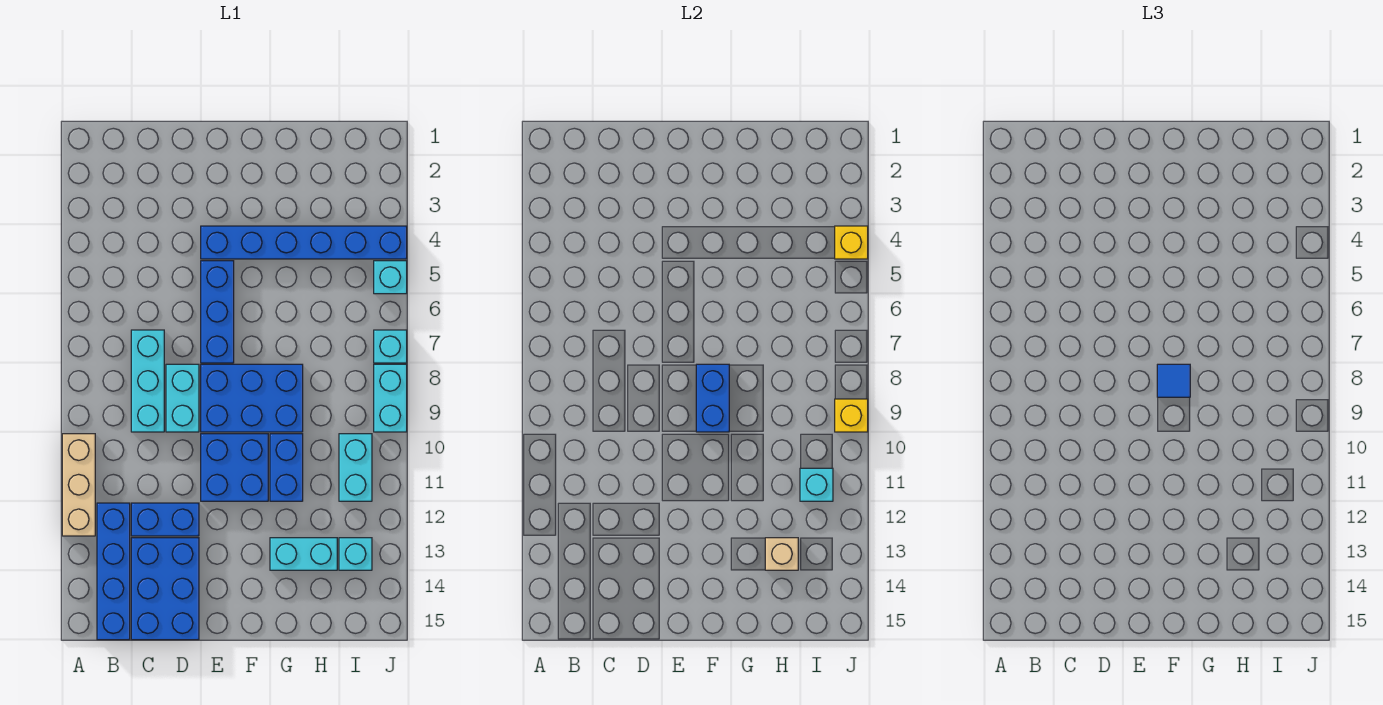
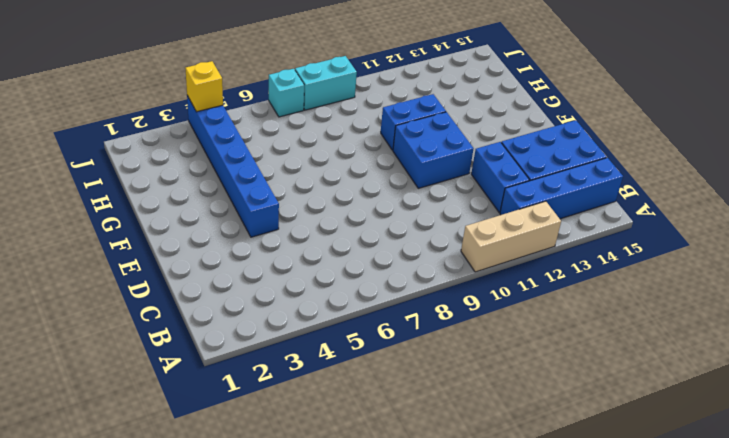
none -> cyan 1x3 brick [131,330,164,432]
none -> cyan 1x2 brick [166,364,199,432]
none -> blue 1x3 brick [201,261,234,363]

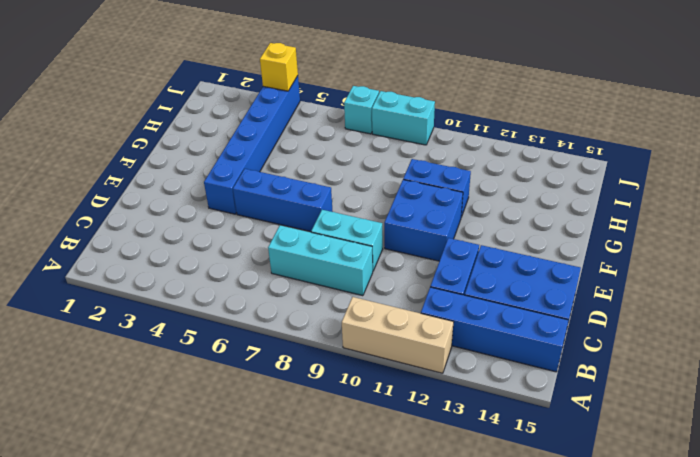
none -> blue 2x3 brick [201,364,303,432]
none -> cyan 1x2 brick [270,538,337,570]
none -> cyan 1x2 brick [339,434,372,501]

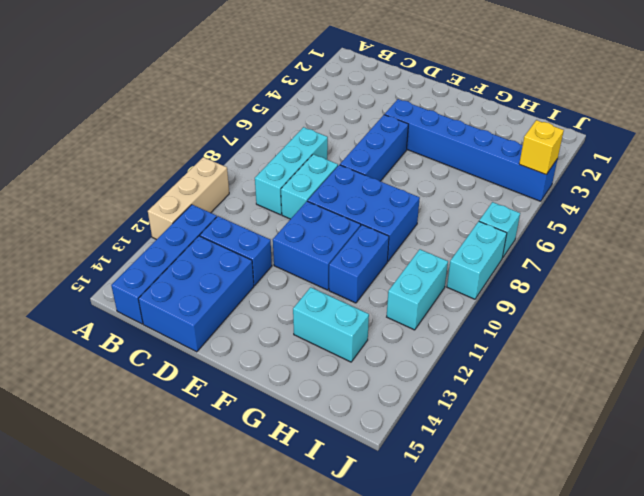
none -> cyan 1x1 brick [339,538,372,570]
none -> cyan 1x1 brick [374,261,407,294]
none -> blue 1x2 brick [696,364,729,432]

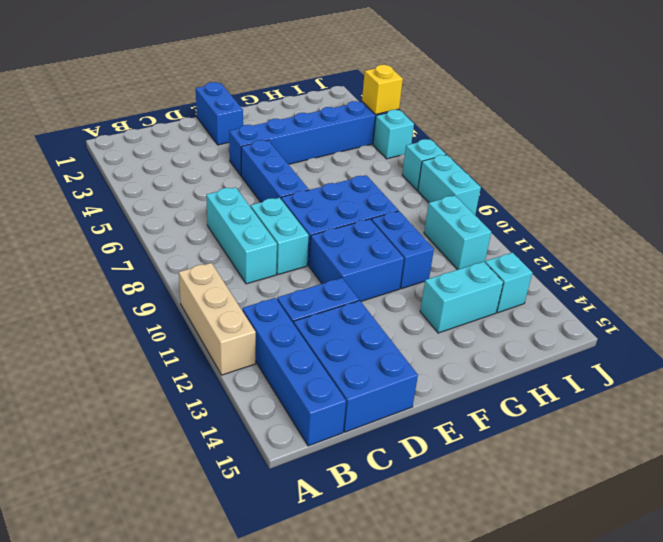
blue 1x2 brick [196,82,243,145] -> blue 1x2 brick moved to [696,364,729,432]
none -> tan 1x1 brick [765,538,798,570]
none -> cyan 1x1 brick [800,468,833,501]
none -> yellow 1x1 brick [835,399,868,432]

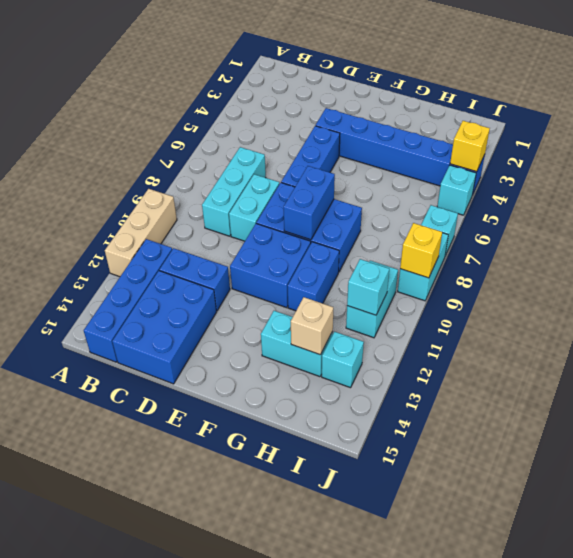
none -> blue 1x1 tile [1157,364,1190,397]

